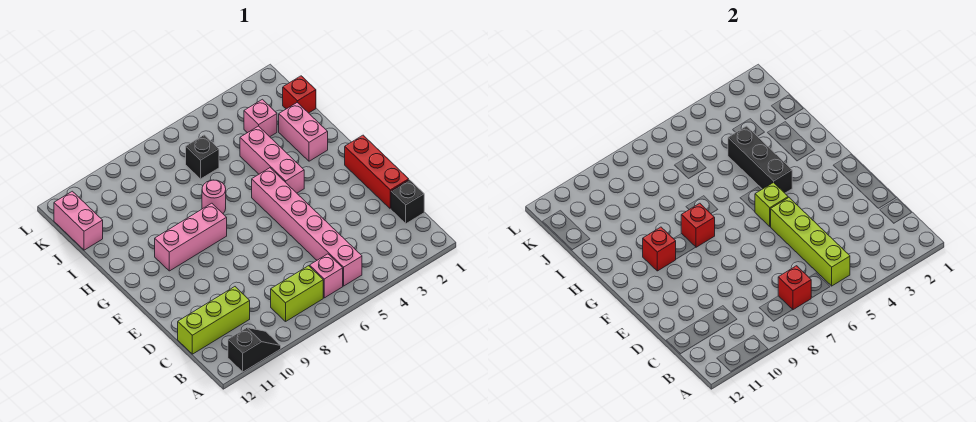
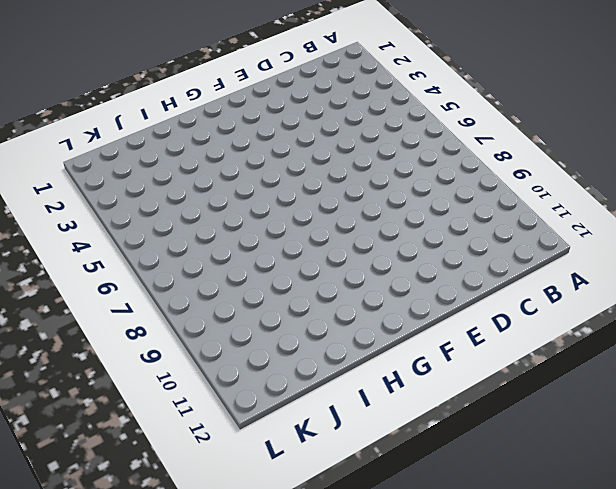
none -> black 1x2 slope [228,328,281,372]
none -> pink 1x6 brick [252,168,362,286]
none -> pink 1x1 brick [310,254,343,298]

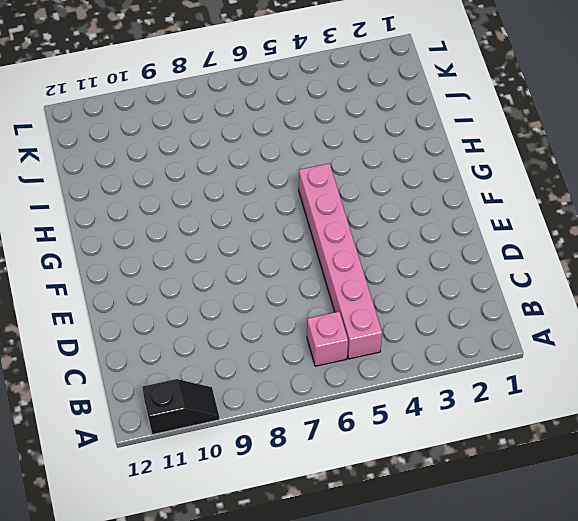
none -> lime 1x2 brick [271,266,323,321]
none -> black 1x1 brick [391,180,424,224]
none -> lime 1x3 brick [178,287,250,354]

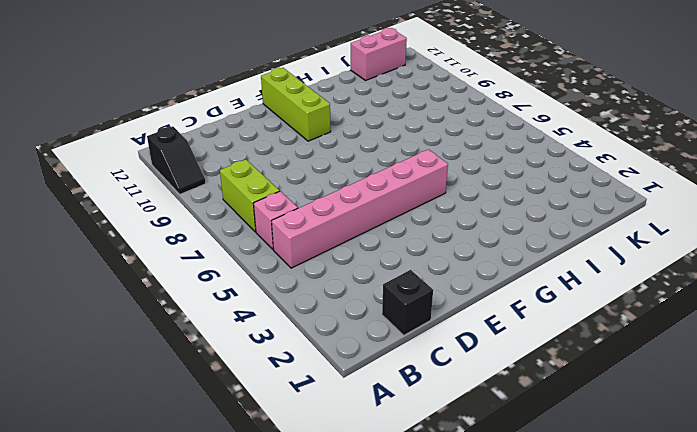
lime 1x3 brick [261,68,331,141] -> lime 1x3 brick moved to [178,287,250,354]
none -> red 1x3 brick [345,135,409,209]
none -> pink 1x3 brick [240,126,304,193]
none -> pink 1x3 brick [155,203,227,271]

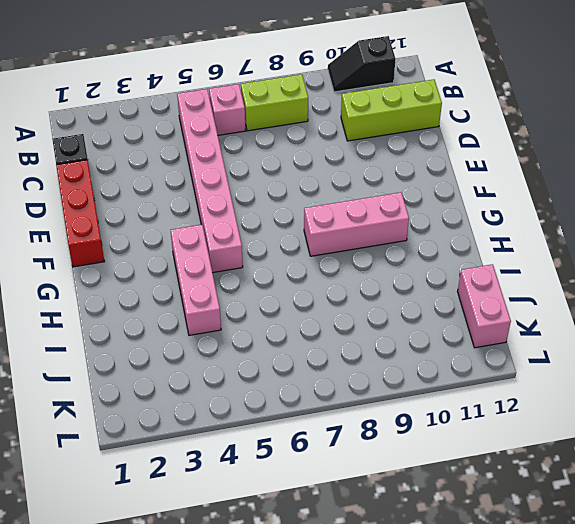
none -> pink 1x2 brick [279,103,328,161]
none -> pink 1x1 round brick [202,180,226,213]
none -> red 1x1 brick [283,76,316,113]

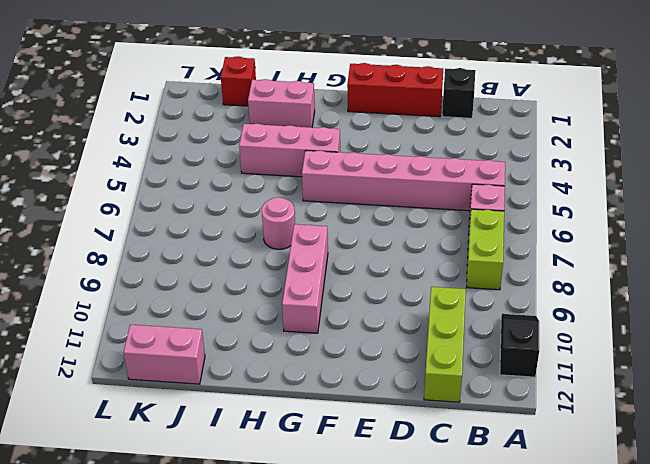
none -> pink 1x1 brick [244,99,277,137]
none -> black 1x1 brick [186,135,219,179]
none -> lime 1x4 brick [771,197,850,286]

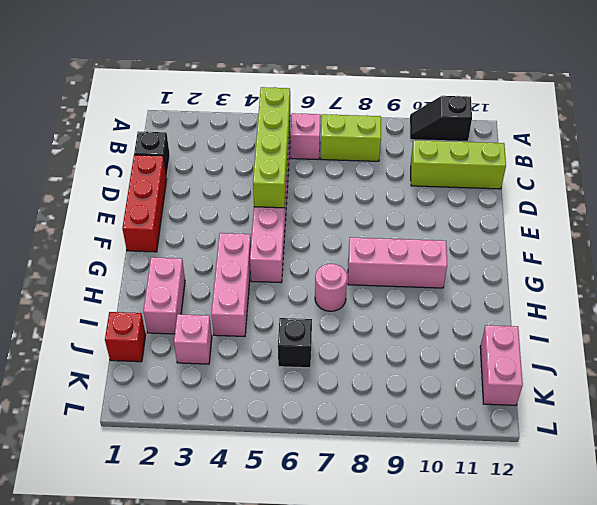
none -> red 1x1 brick [778,266,811,310]
none -> lime 1x1 brick [755,182,788,226]
none -> black 1x3 brick [728,126,792,193]

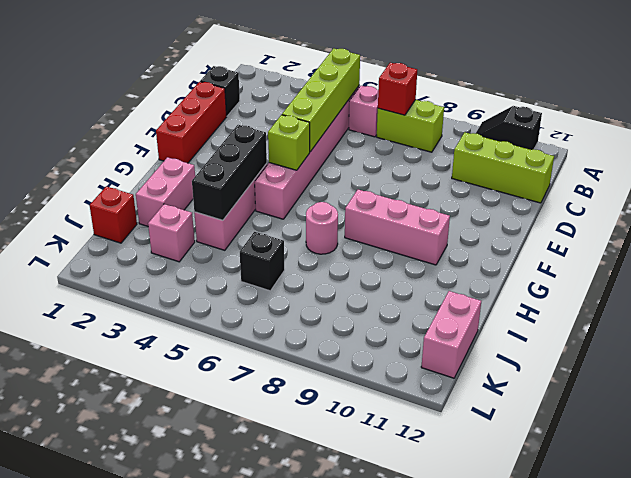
none -> red 1x1 brick [681,203,715,247]
none -> red 1x1 brick [643,227,676,271]

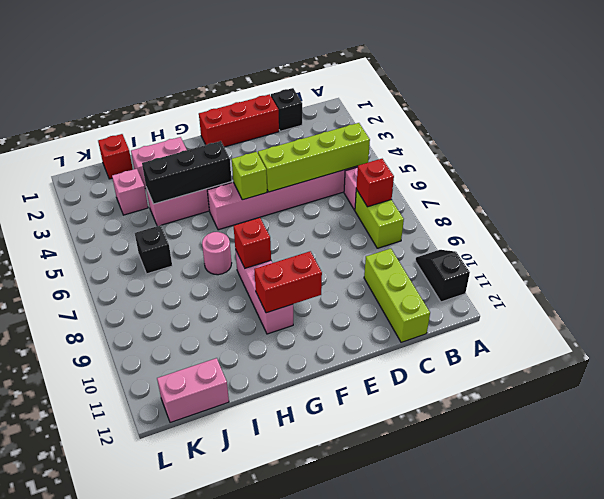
red 1x2 brick [254,251,322,313] -> red 1x1 brick [643,227,676,271]

